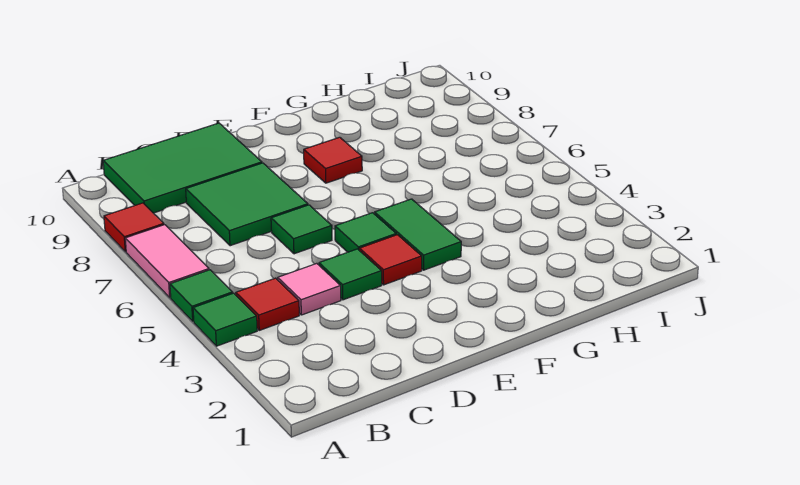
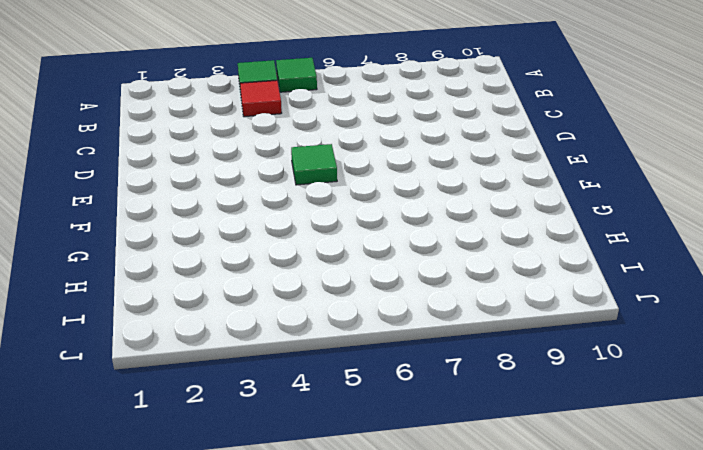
none -> pink 1x2 tile [125,225,209,298]
none -> red 1x1 tile [104,203,164,252]
none -> green 2x3 tile [103,123,262,213]

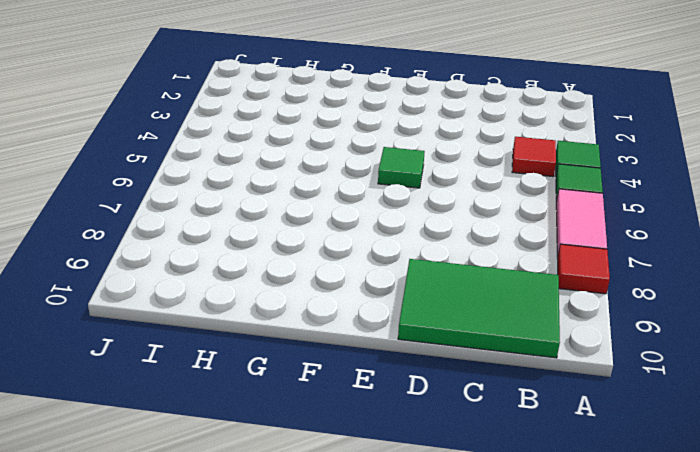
none -> pink 1x1 tile [278,263,341,315]
none -> green 2x2 tile [186,163,308,246]
none -> green 1x1 tile [319,249,382,300]

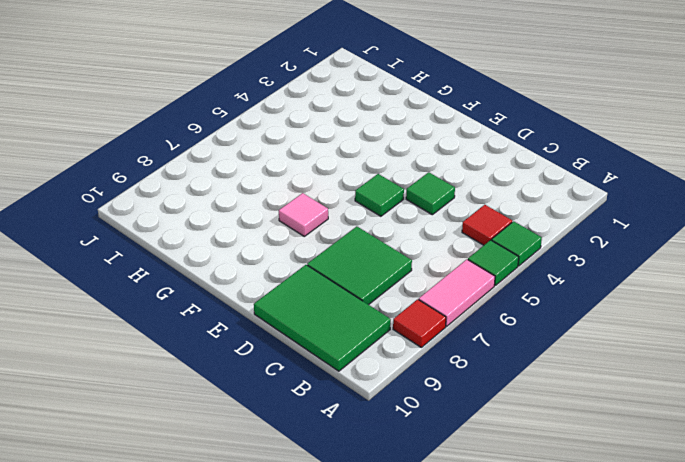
pink 1x1 tile [279,193,328,236] -> pink 1x1 tile moved to [278,263,341,315]
none -> green 1x1 tile [271,205,332,254]
none -> red 1x1 tile [359,235,422,285]
none -> green 1x2 tile [375,199,461,270]

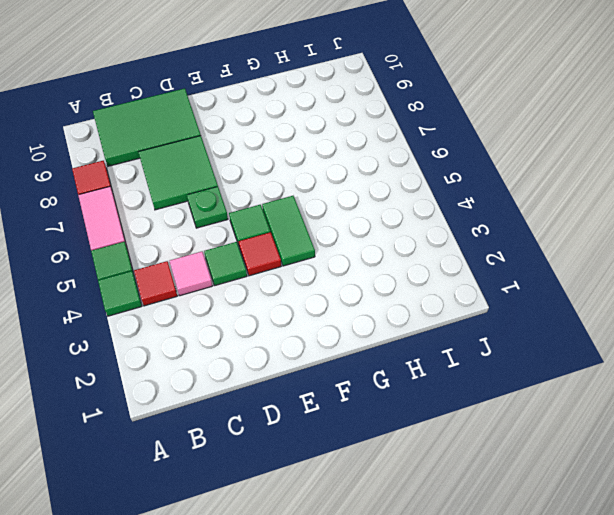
green 1x1 plate [187,187,228,228] -> green 1x1 tile [271,205,332,254]
none -> red 1x1 tile [304,137,362,183]

